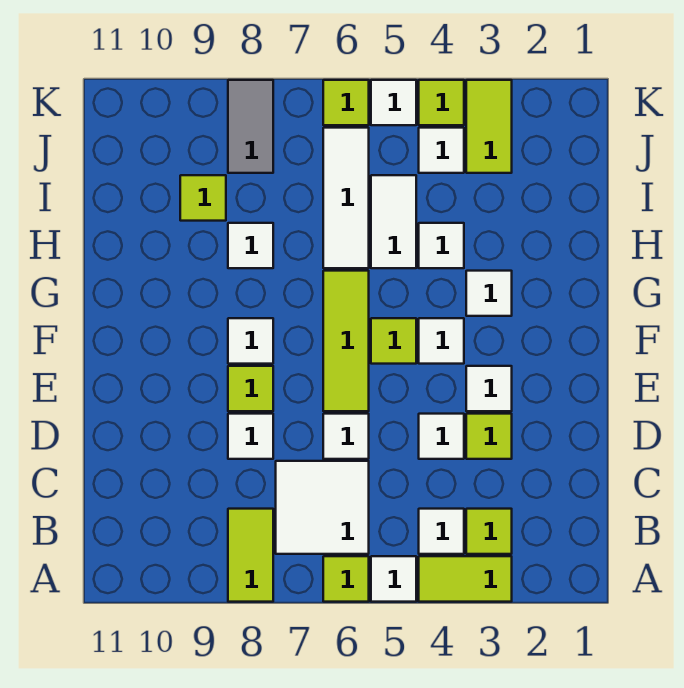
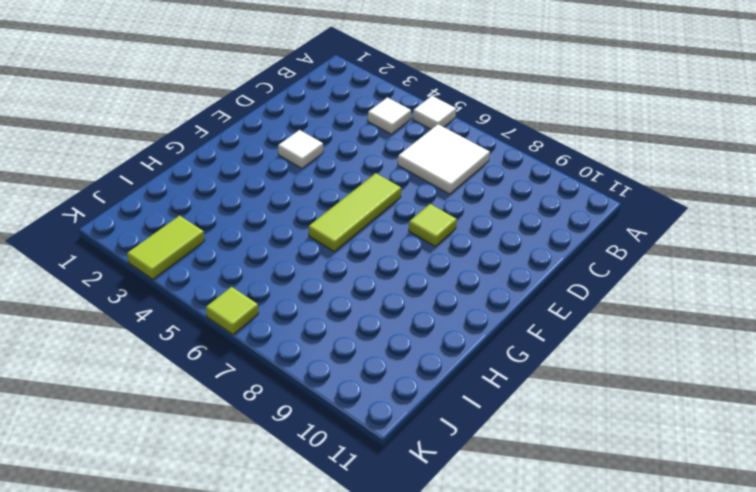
none -> lime 1x2 tile [419,556,512,602]
none -> lime 1x1 tile [323,556,369,602]
none -> lime 1x2 tile [228,509,273,602]

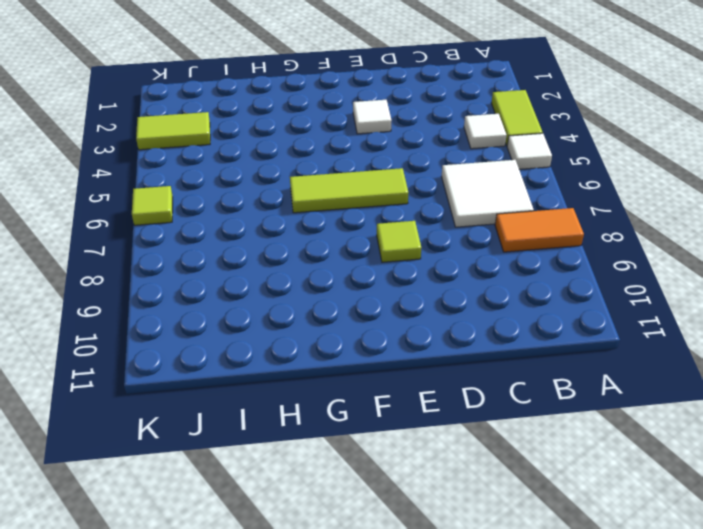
orange 1x2 tile [495,208,584,252] -> lime 1x2 tile [228,509,273,602]
none -> lime 1x1 tile [323,556,369,602]
none -> lime 1x1 tile [466,509,512,554]
none -> lime 1x1 tile [466,414,512,459]

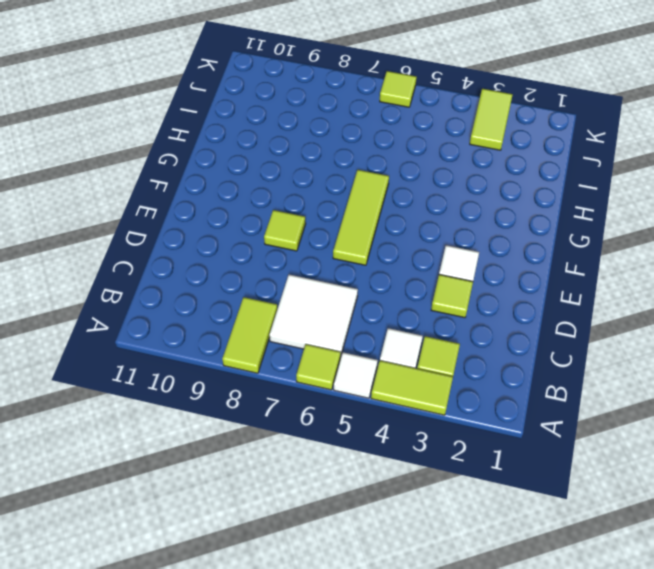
none -> white 1x1 tile [419,414,464,459]
none -> white 1x1 tile [323,414,369,459]
none -> white 1x1 tile [228,414,273,459]

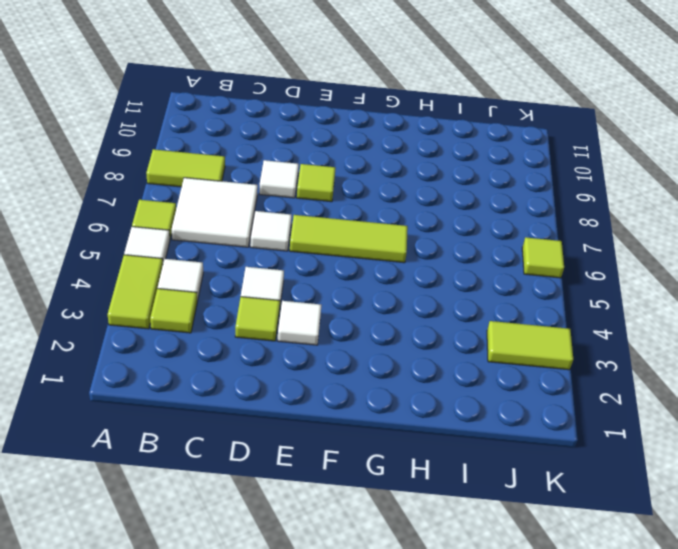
none -> white 1x1 tile [419,318,464,364]
none -> lime 1x1 tile [371,318,416,364]
none -> white 1x1 tile [228,318,273,364]

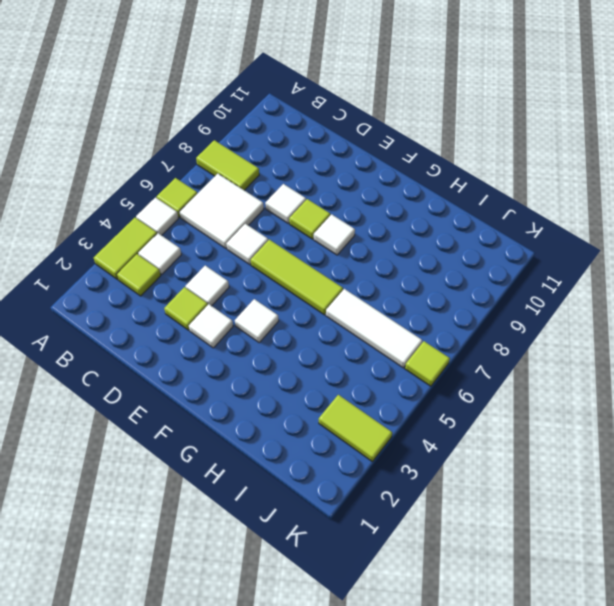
none -> lime 1x1 tile [371,318,416,364]
none -> white 1x1 tile [466,271,512,316]
none -> white 1x1 tile [419,223,464,268]

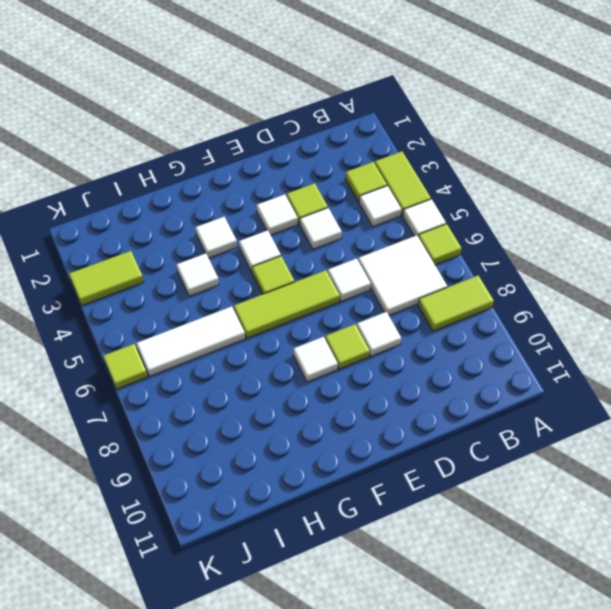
none -> white 1x2 tile [371,175,416,268]
none -> white 1x1 tile [228,223,273,268]
none -> lime 1x1 tile [180,175,226,221]

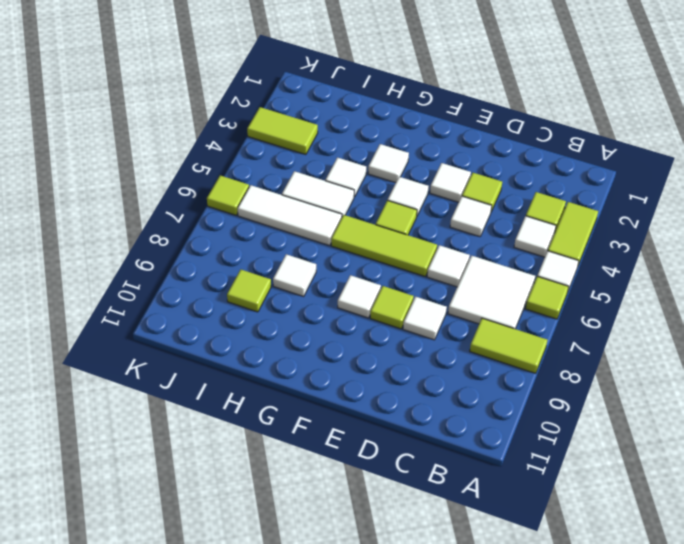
none -> white 1x1 tile [419,128,464,173]
none -> grey 1x2 tile [228,80,273,173]
none -> lime 1x1 tile [419,80,464,125]

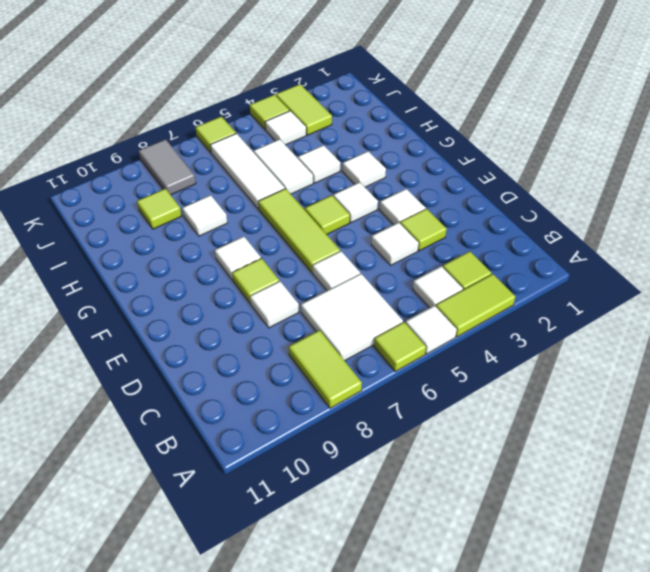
none -> white 1x1 tile [371,80,416,125]

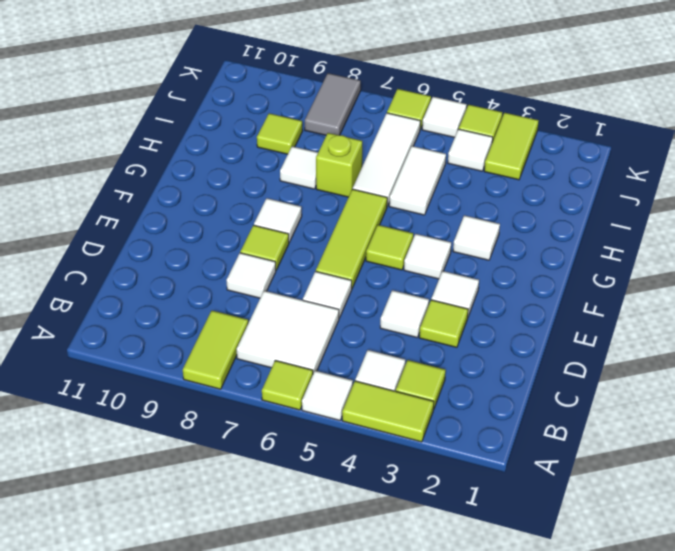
lime 1x1 brick [316,133,362,197] -> none
none -> white 1x1 tile [419,223,464,268]

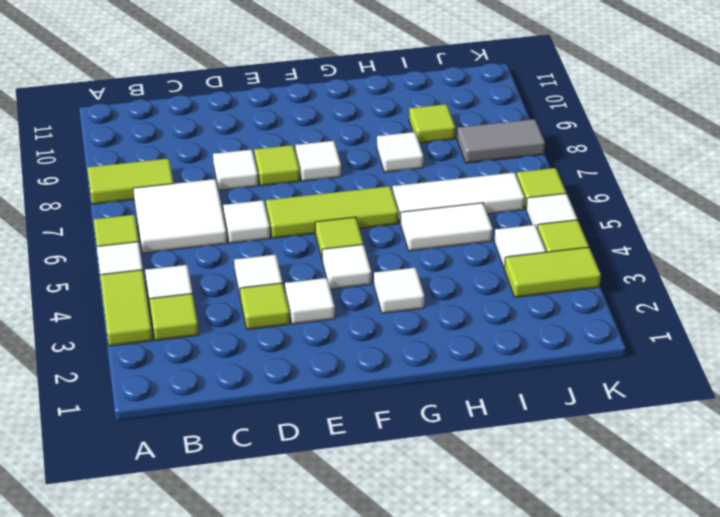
none -> white 1x1 tile [419,223,464,268]

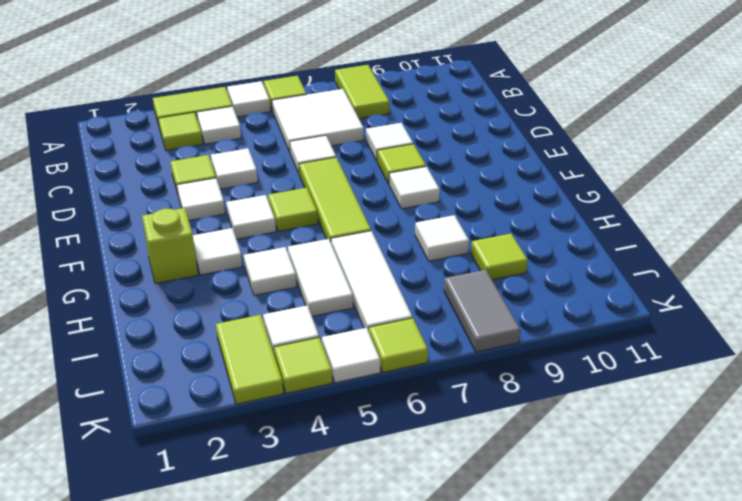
lime 1x1 brick [142,208,198,284] -> none

